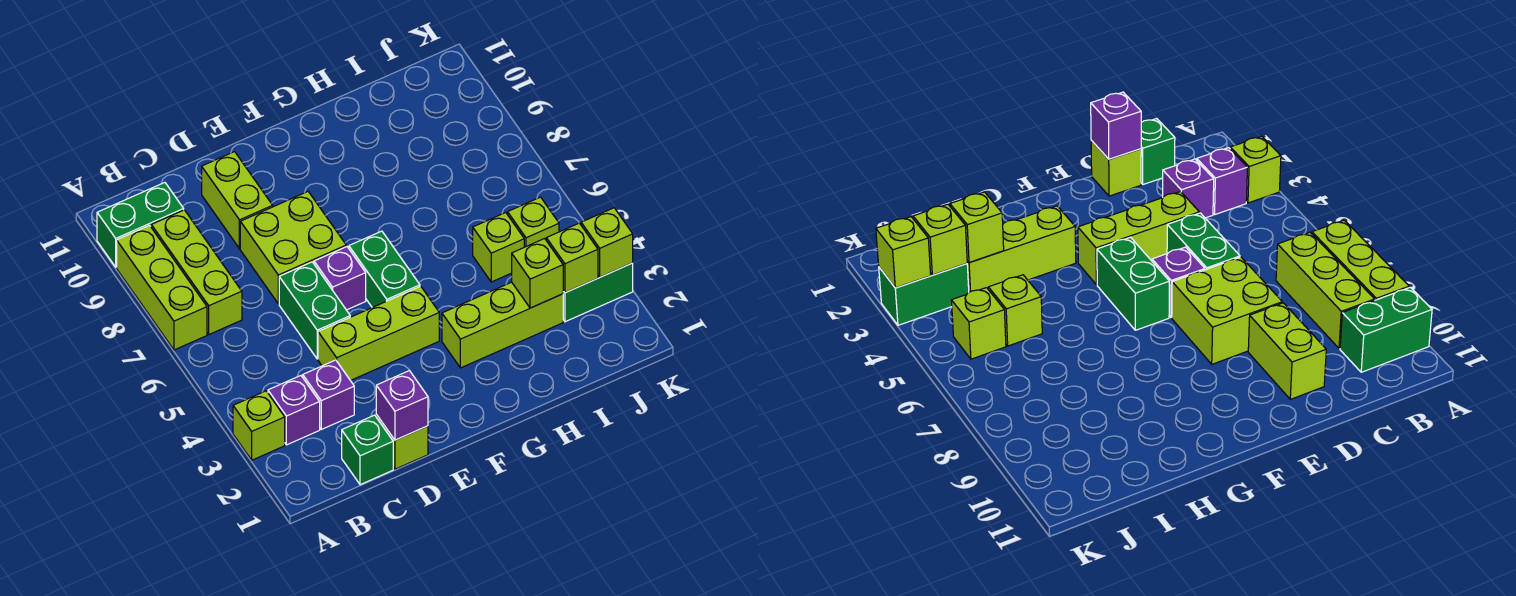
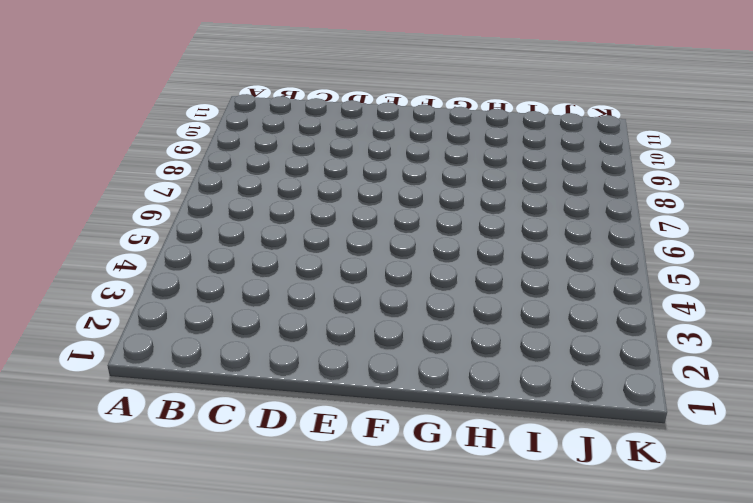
none -> lime 1x1 brick [233,391,285,460]
none -> lime 1x3 brick [117,225,207,350]
none -> green 1x2 brick [97,183,184,267]

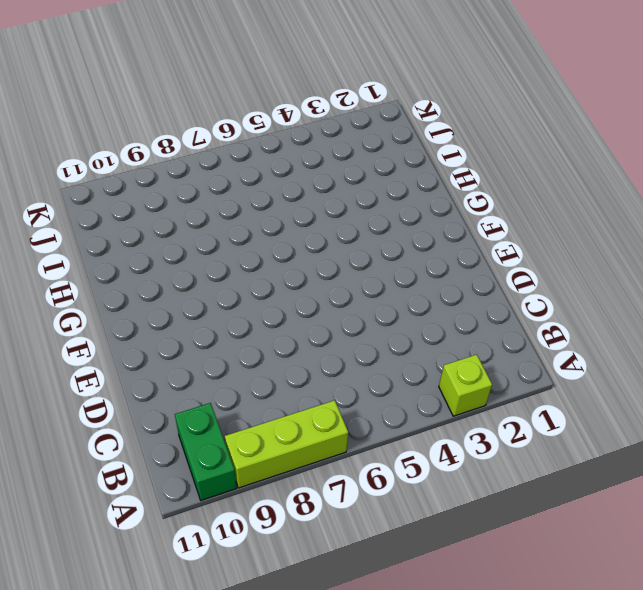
none -> purple 1x1 brick [268,376,320,445]
none -> lime 1x3 brick [151,210,242,334]
none -> green 1x1 brick [342,415,393,485]

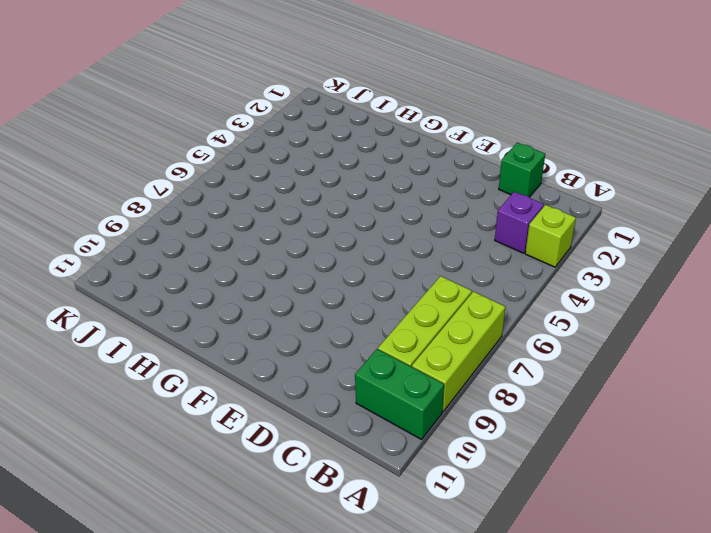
none -> purple 1x1 brick [303,360,354,429]
none -> lime 1x1 brick [376,415,428,469]
none -> lime 1x3 brick [318,286,439,381]

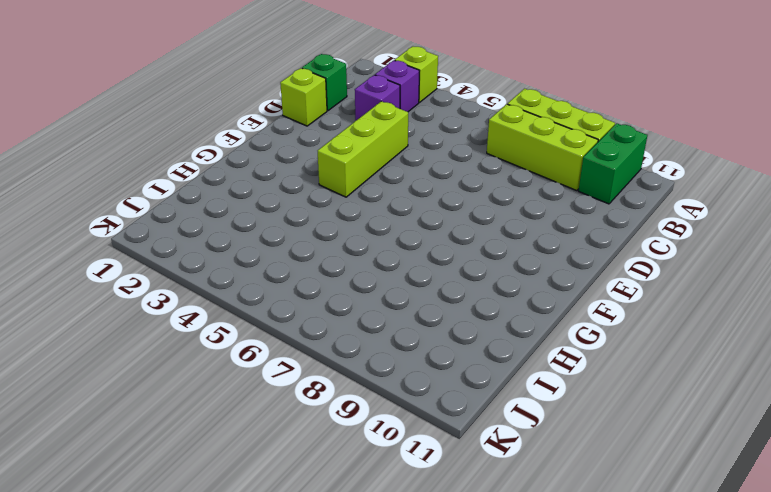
none -> green 1x2 brick [279,262,350,359]
none -> lime 2x2 brick [240,192,346,304]
none -> lime 1x2 brick [202,152,273,249]

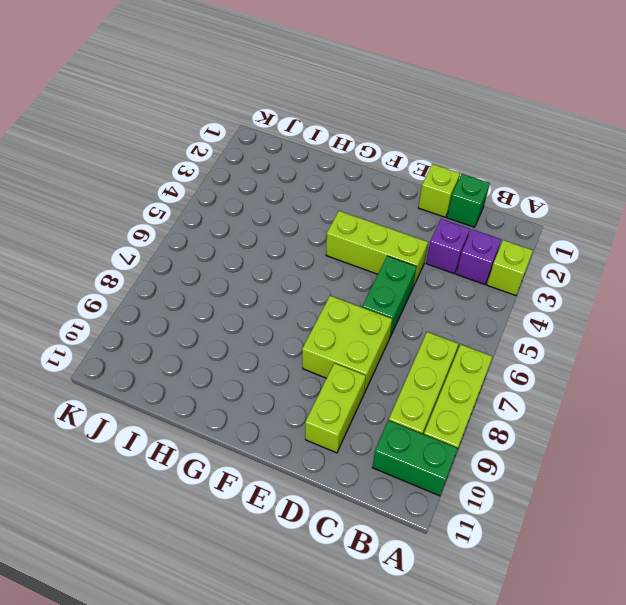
none -> purple 1x1 brick [314,247,366,310]
none -> green 1x2 brick [349,231,420,308]
none -> lime 1x3 brick [442,282,563,368]

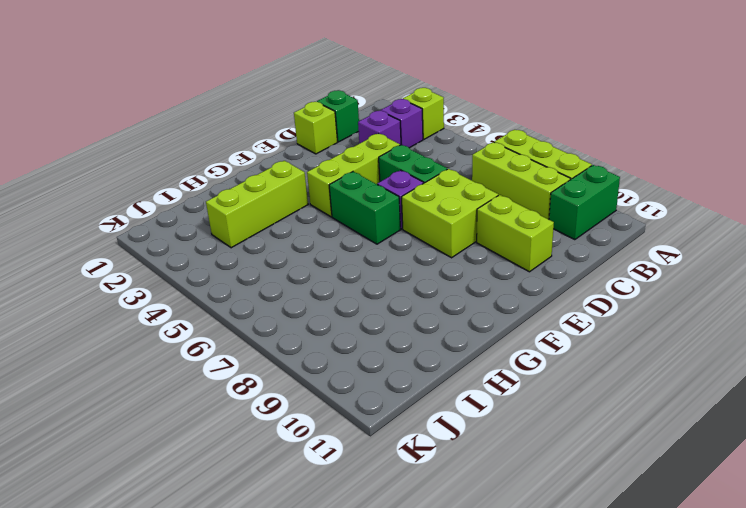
none -> lime 1x1 brick [473,213,524,282]
none -> green 1x2 brick [563,263,633,322]
none -> lime 1x1 brick [508,197,559,247]

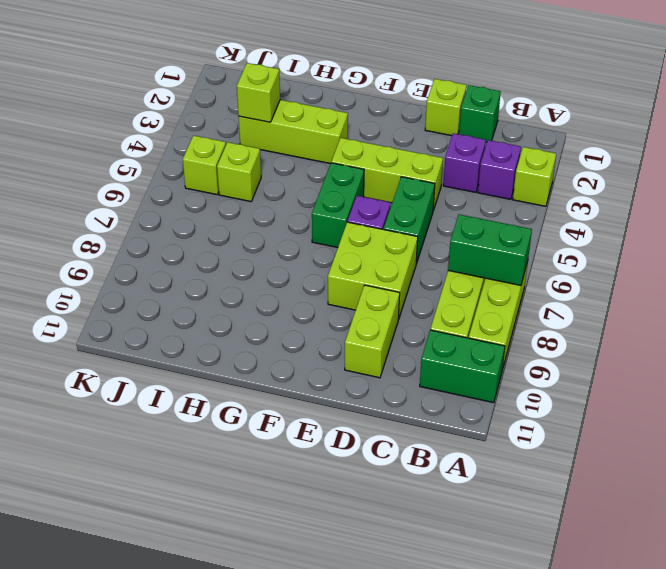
green 1x2 brick [448,214,532,286] -> green 1x2 brick moved to [563,263,633,322]
none -> purple 1x1 brick [376,371,428,440]
none -> lime 1x1 brick [546,223,598,293]
none -> lime 1x1 brick [581,208,633,277]

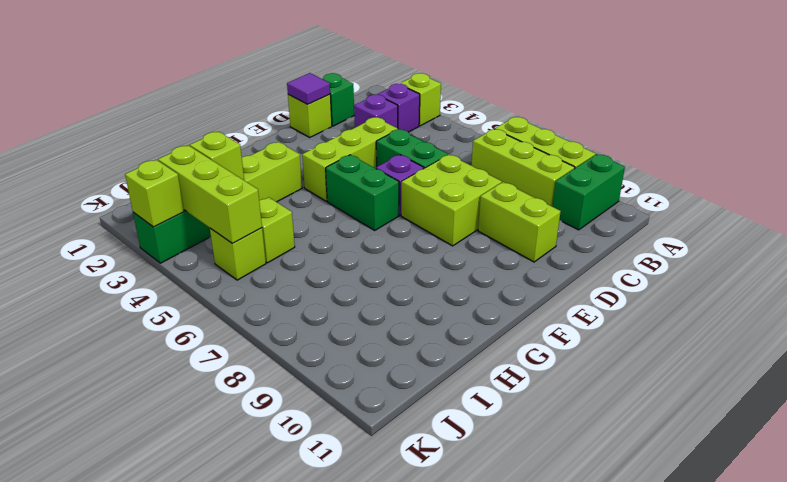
purple 1x1 tile [287,73,330,104] -> purple 1x1 brick [376,371,428,440]
lime 1x3 brick [158,145,262,244] -> lime 1x1 brick [546,223,598,293]

